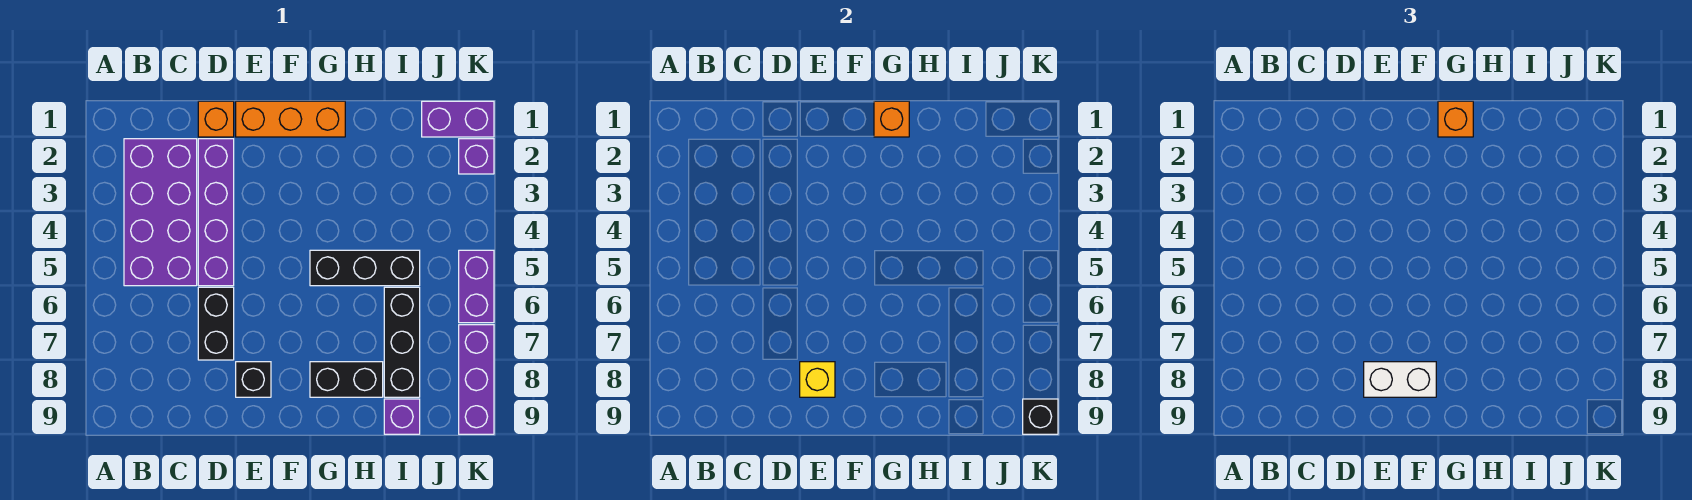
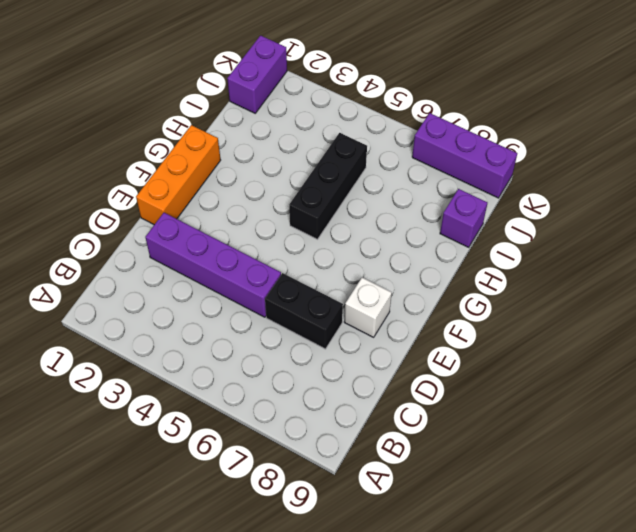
white 1x1 brick [344,278,392,337] -> black 1x1 brick [236,362,271,397]
none -> purple 2x4 brick [124,139,197,286]
none -> orange 1x1 brick [198,101,234,137]
none -> black 1x2 brick [310,362,383,397]

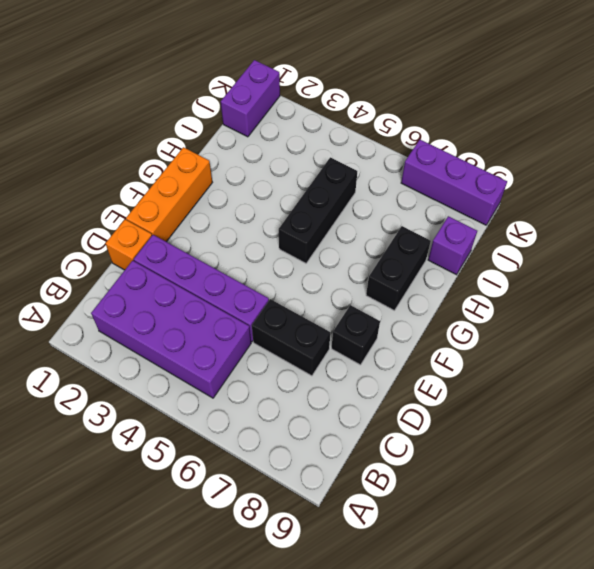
none -> black 1x3 brick [384,287,420,397]
none -> purple 1x1 brick [459,139,494,174]
none -> purple 1x2 brick [459,250,494,323]

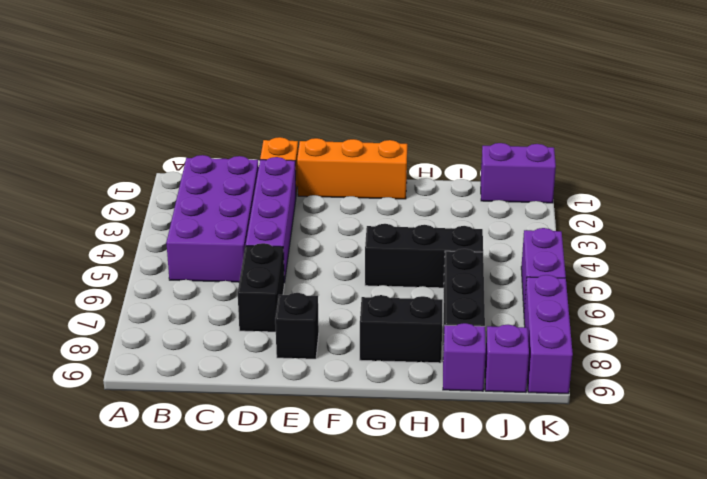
purple 1x1 brick [485,325,529,392] -> purple 1x1 brick moved to [459,139,494,174]
none -> yellow 1x1 brick [800,362,835,397]
none -> orange 1x1 brick [874,101,909,137]
none -> black 1x1 brick [1023,399,1058,434]

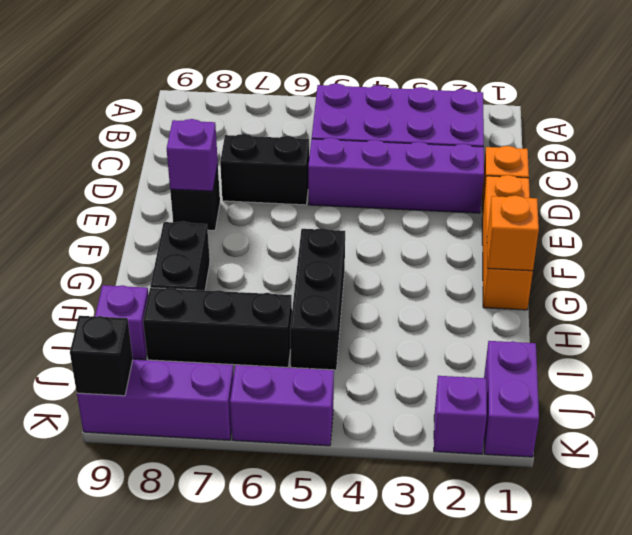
purple 1x1 brick [167,119,218,191] -> yellow 1x1 brick [800,362,835,397]
none -> white 1x2 brick [1364,362,1436,397]
none -> orange 1x1 brick [1438,101,1473,137]

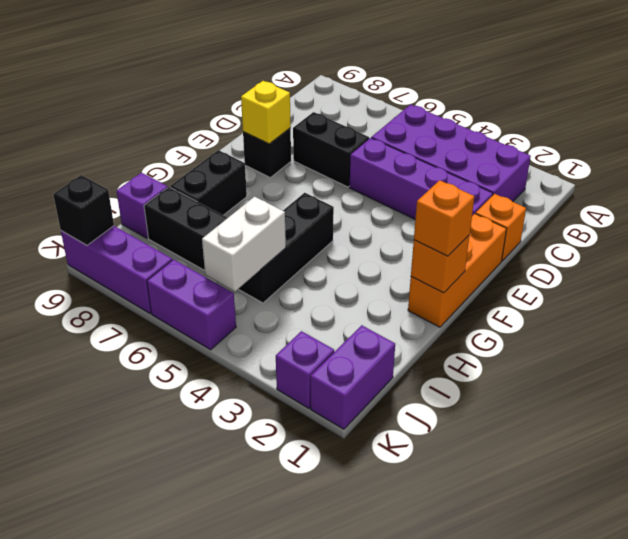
white 1x2 brick [202,197,286,291] -> white 1x2 brick moved to [1364,362,1436,397]

